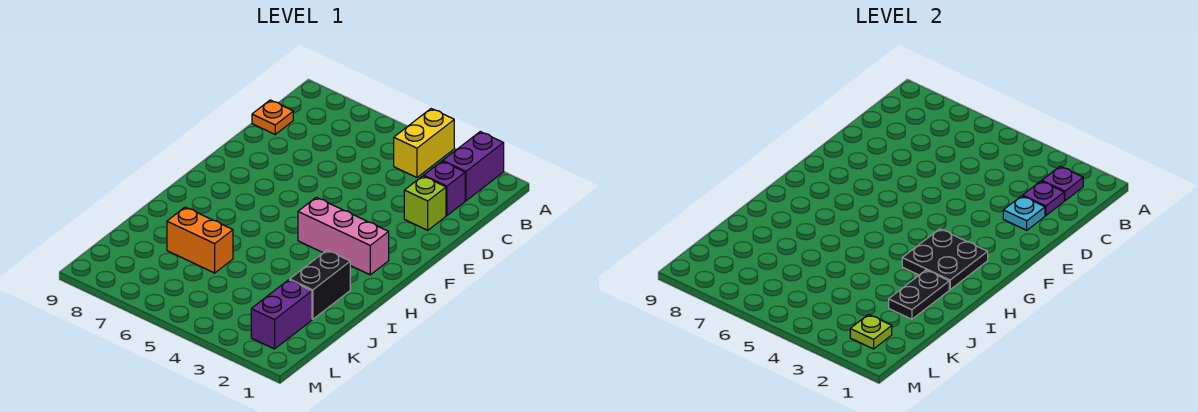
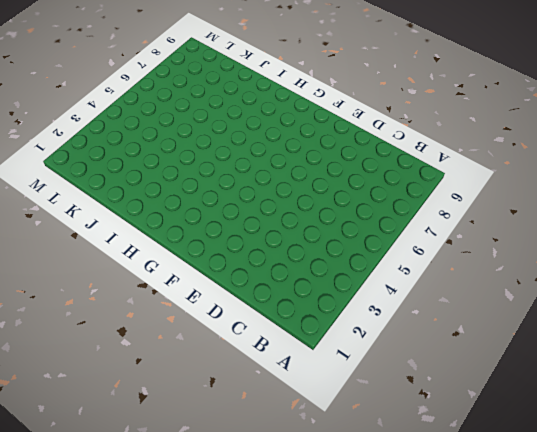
none -> purple 1x2 brick [443,132,504,201]
none -> yellow 1x2 brick [394,109,454,177]
none -> purple 1x1 brick [424,161,465,215]

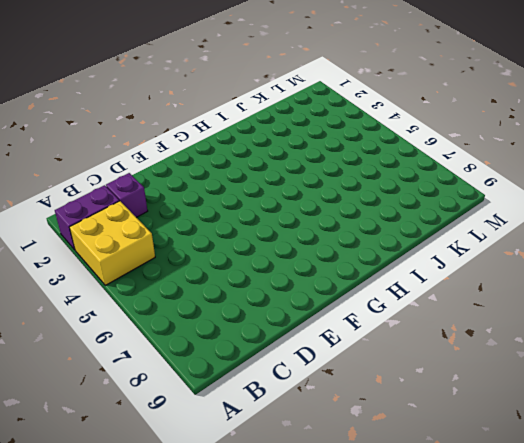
yellow 2x2 brick [70,201,155,285] -> yellow 1x2 brick [394,109,454,177]
none -> orange 1x1 plate [252,100,293,134]
none -> lime 1x1 brick [404,176,446,230]
none -> pink 1x3 brick [298,197,389,275]

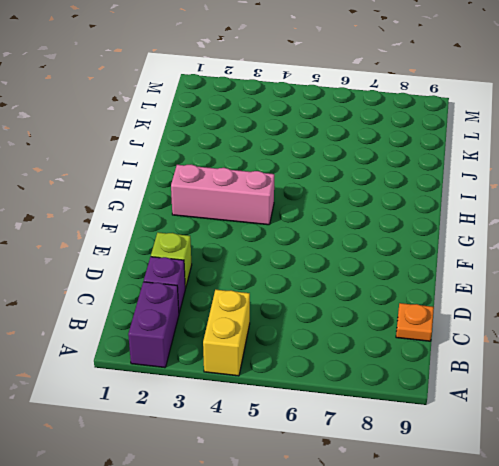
none -> black 1x2 brick [290,250,350,319]
none -> orange 1x2 brick [167,207,233,273]
none -> purple 1x2 brick [251,280,312,349]

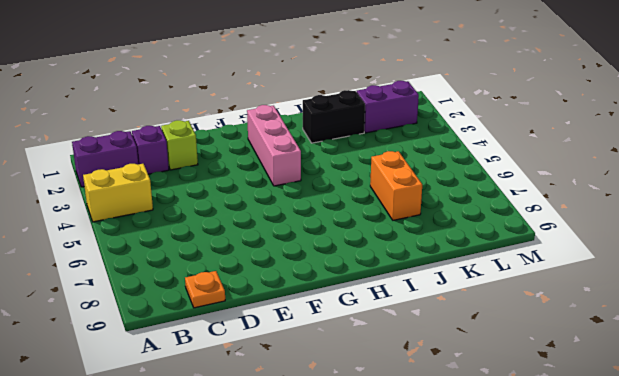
none -> purple 1x1 plate [1042,166,1083,201]
none -> purple 1x1 plate [1023,181,1064,215]
none -> cyan 1x1 plate [1003,196,1045,230]

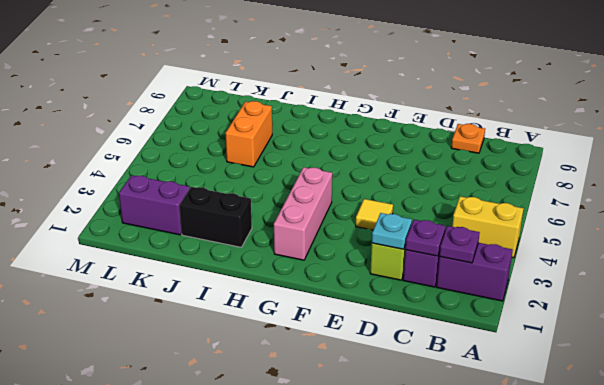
yellow 1x1 tile [356,199,393,230] -> none
none -> black 2x2 plate [902,229,988,290]
none -> black 1x2 plate [889,270,949,319]
none -> lime 1x1 plate [850,315,892,349]

